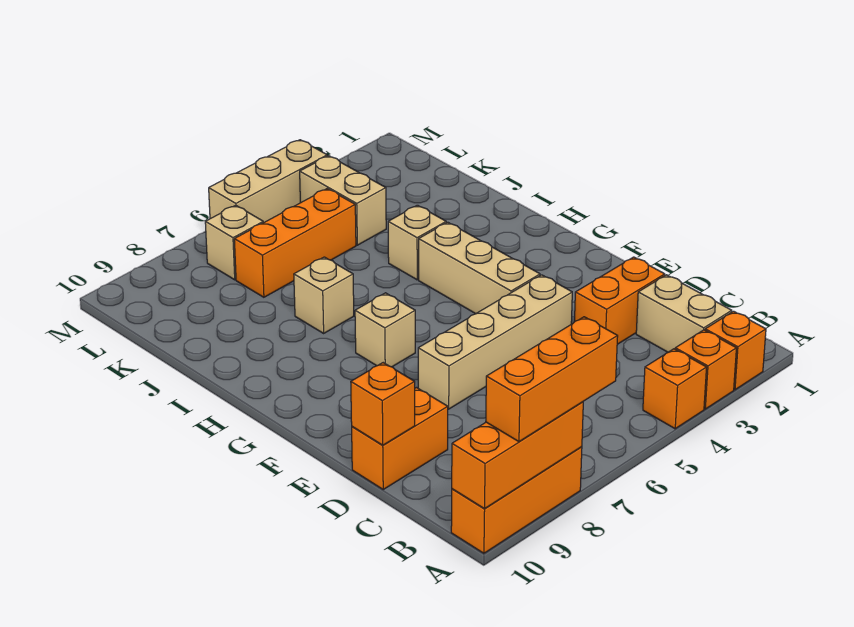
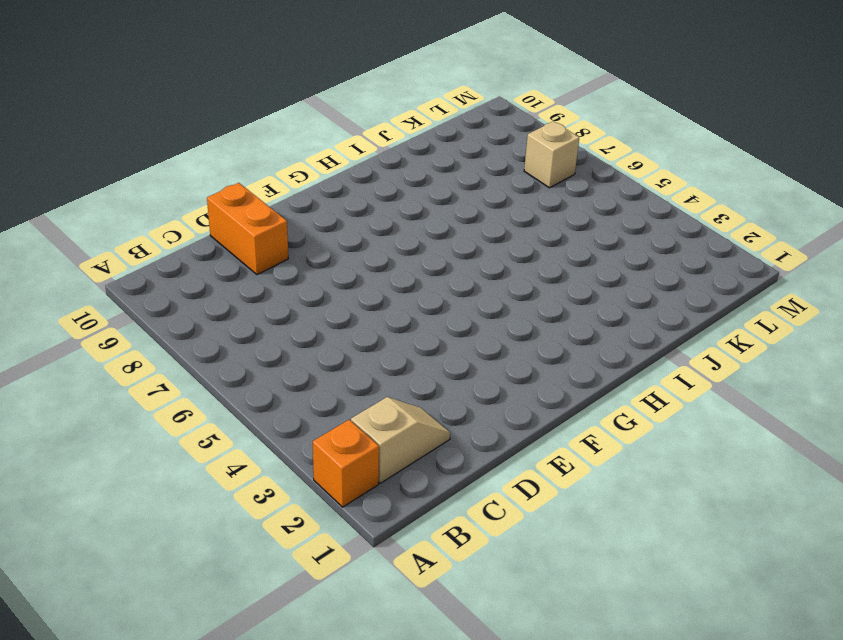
tan 1x2 slope [351,397,450,483] -> tan 1x2 brick [636,275,732,352]
none -> orange 1x1 brick [675,330,736,409]
none -> orange 1x1 brick [643,349,707,429]
none -> orange 1x3 brick [451,447,582,553]

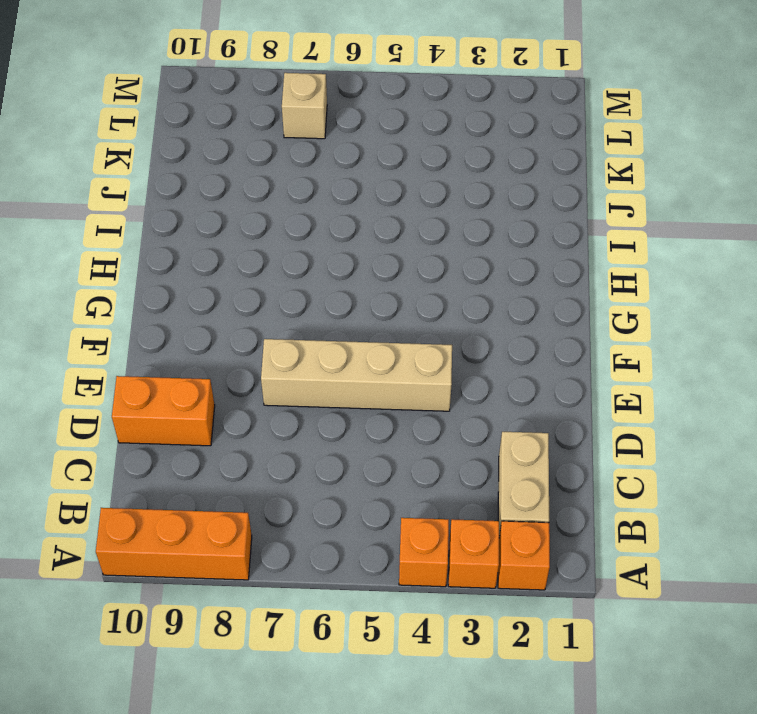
none -> orange 1x2 brick [574,257,665,344]
none -> tan 1x3 brick [419,222,540,314]
none -> tan 1x1 brick [355,293,415,367]

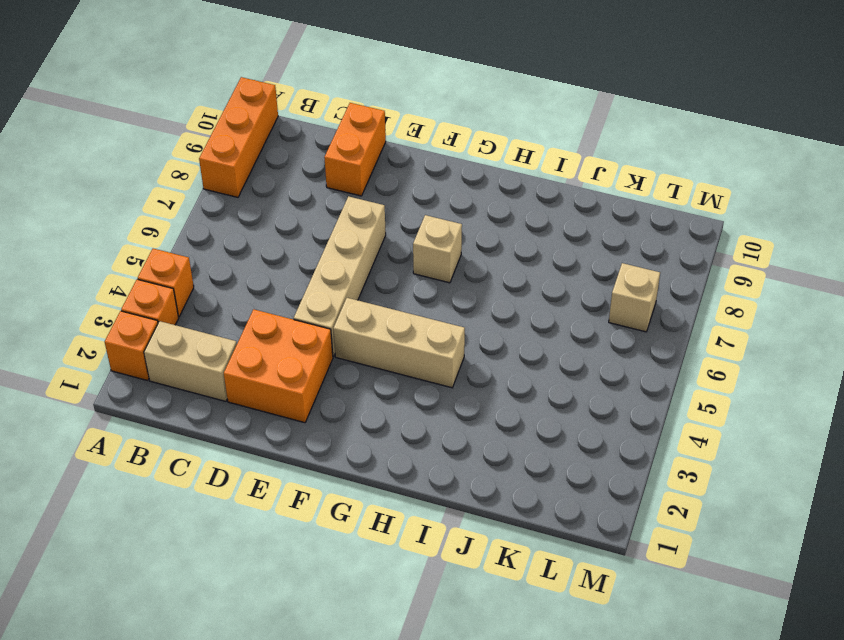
orange 2x2 brick [224,309,333,423] -> orange 1x2 brick [574,257,665,344]
none -> tan 1x1 brick [388,205,446,280]
none -> tan 1x1 brick [294,257,354,333]
none -> tan 1x2 brick [300,156,386,245]

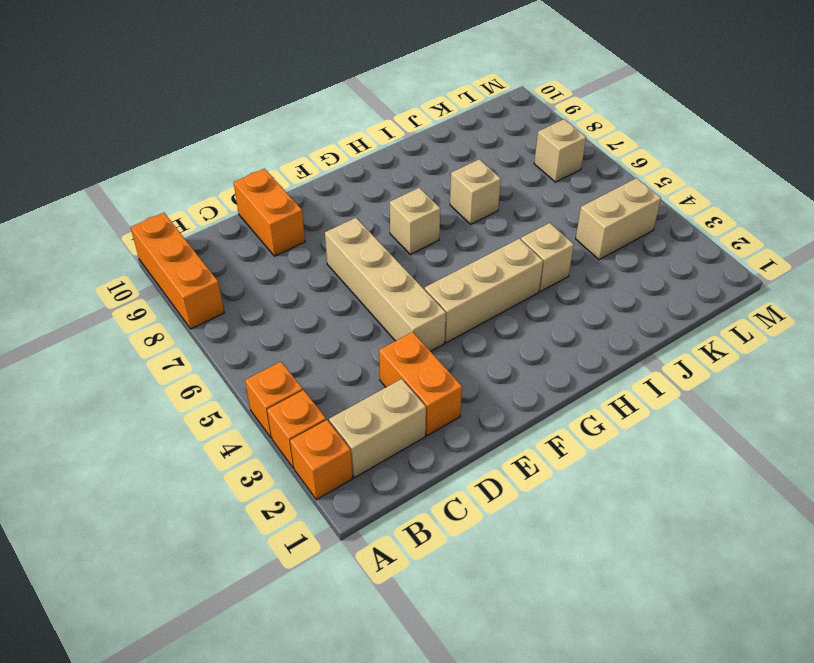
none -> orange 1x3 brick [234,189,356,297]
none -> tan 1x3 brick [209,140,327,223]
none -> orange 1x3 brick [452,402,583,509]

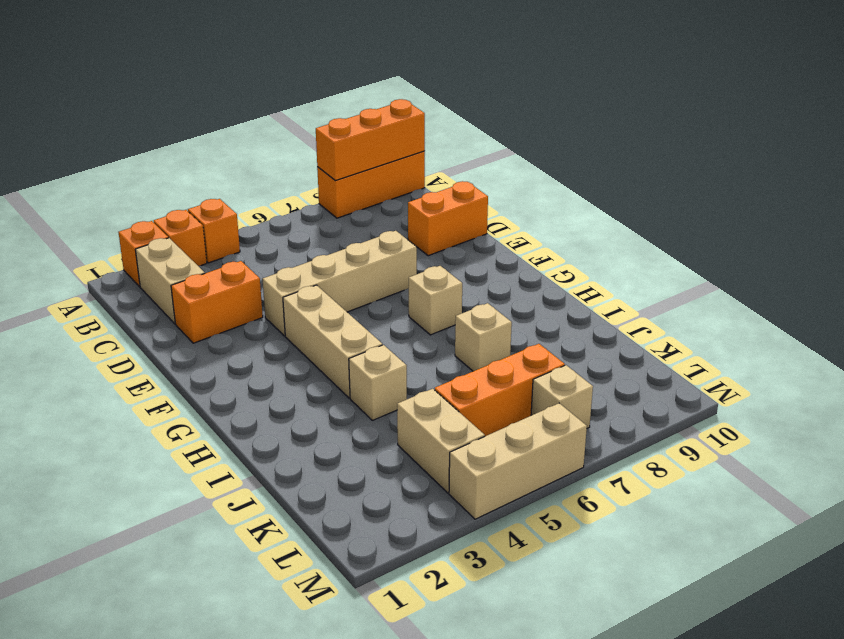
none -> orange 1x1 brick [351,363,415,445]
none -> orange 1x3 brick [486,317,618,442]

